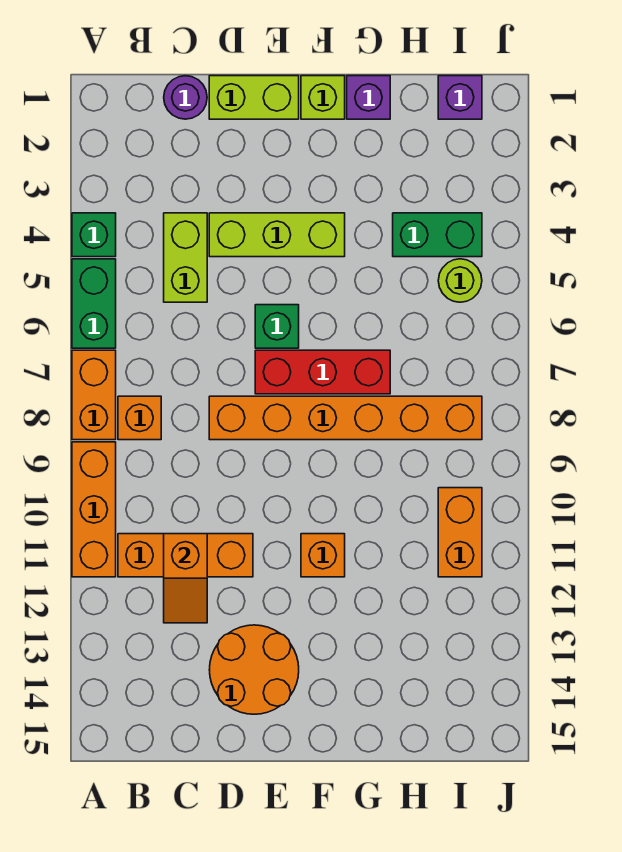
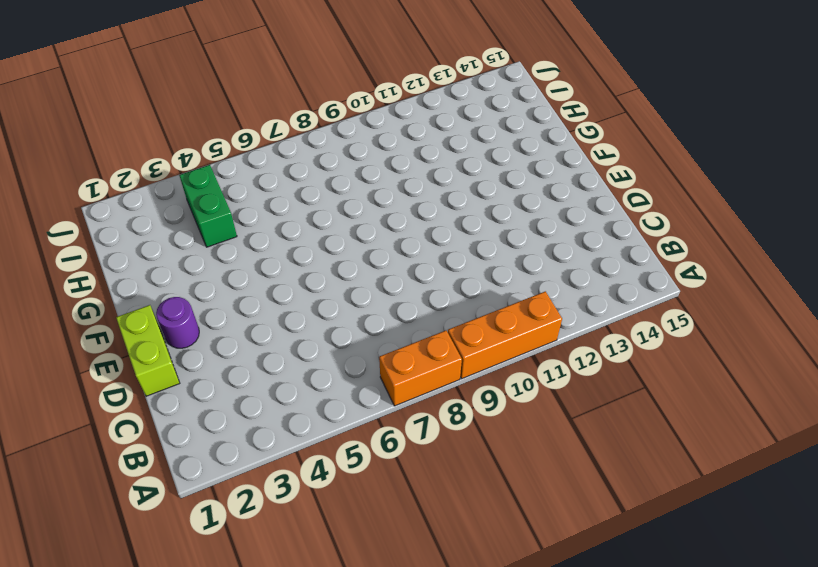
purple 1x1 round brick [156,297,199,348] -> purple 1x1 round brick moved to [164,76,207,119]
none -> green 1x1 brick [72,213,116,257]
none -> green 1x2 brick [72,259,116,348]
none -> orange 1x1 brick [118,396,161,440]

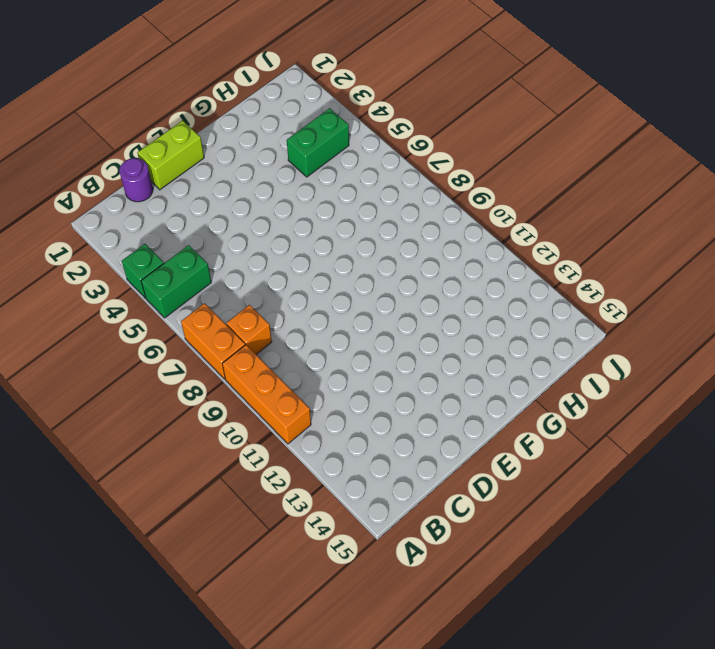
green 1x2 brick [141,245,211,318] -> green 1x2 brick turned to [72,259,116,348]
none -> orange 1x3 brick [118,534,253,577]
none -> lime 1x2 brick [164,213,207,302]
none -> lime 1x3 brick [209,213,345,257]

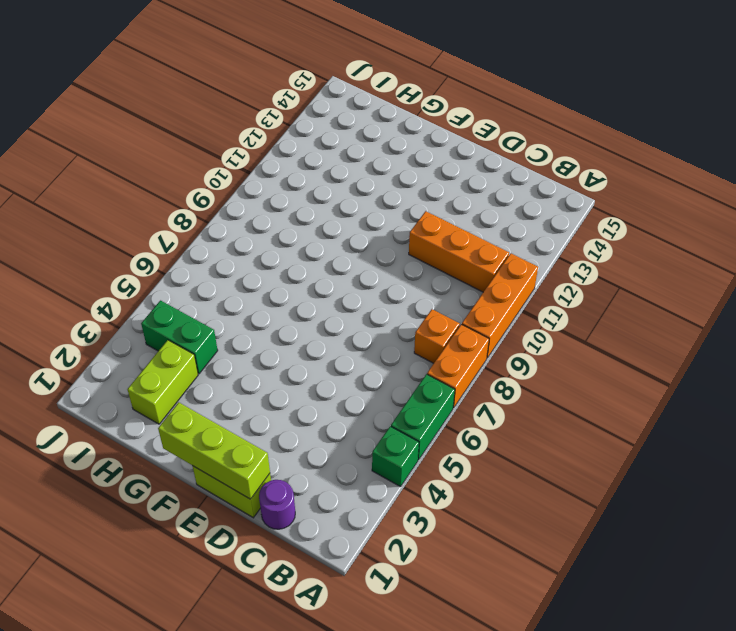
lime 1x3 brick [158,402,270,499] -> lime 1x3 brick moved to [209,213,345,257]
lime 1x2 brick [128,340,198,424] -> lime 1x2 brick moved to [164,213,207,302]
none -> orange 1x6 brick [209,396,482,440]
none -> orange 2x2 round brick [209,625,299,714]
none -> green 1x1 brick [255,305,299,348]

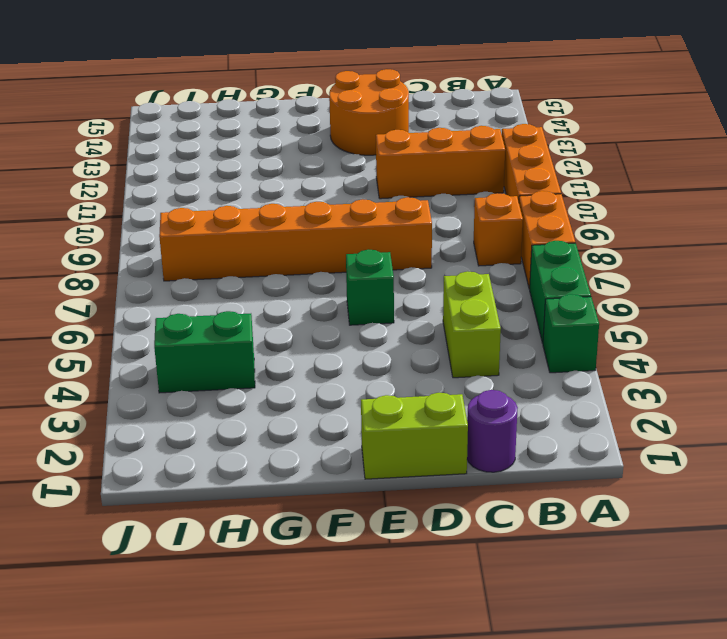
none -> lime 1x3 brick [209,213,345,257]
none -> red 1x3 brick [255,350,390,394]
none -> lime 1x1 brick [301,76,345,119]

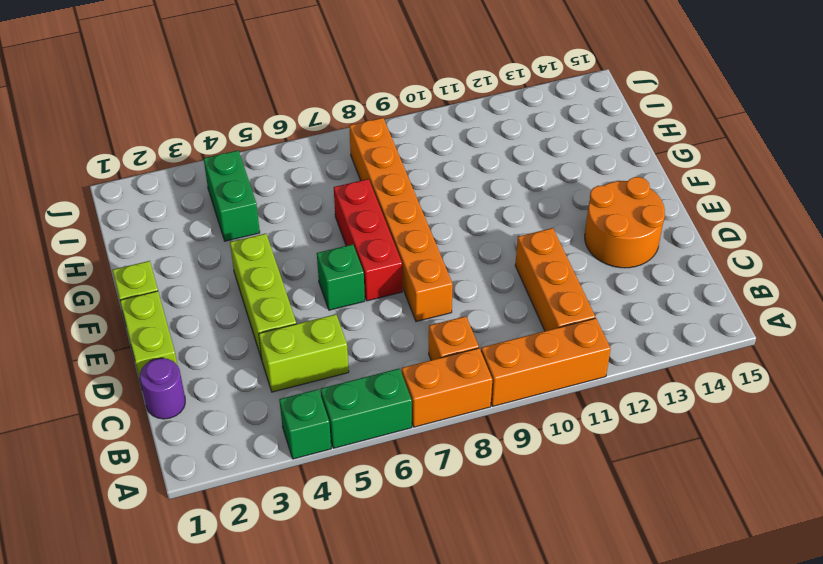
none -> orange 1x1 brick [301,534,345,577]
none -> purple 1x1 brick [347,76,390,119]
none -> purple 1x1 brick [438,76,482,119]

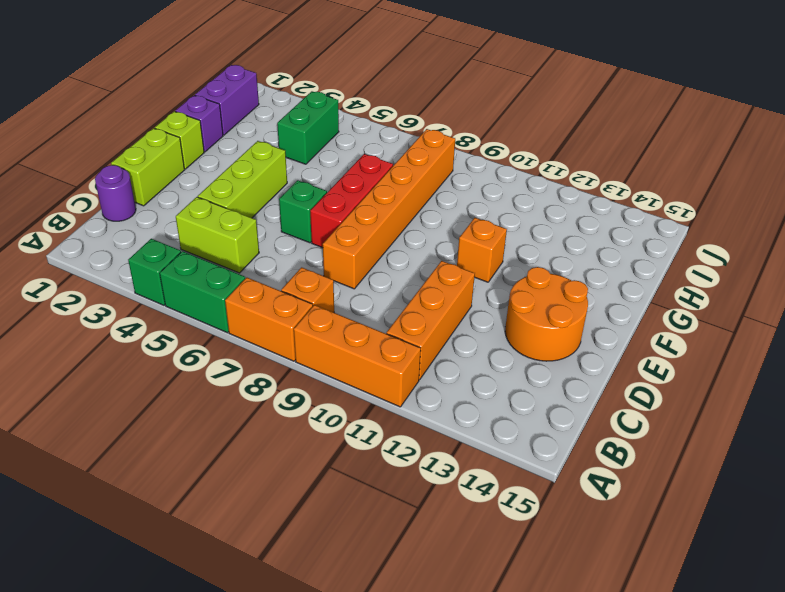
purple 1x2 brick [195,65,259,135] -> purple 1x1 brick [438,76,482,119]
none -> lime 1x1 round brick [438,259,482,302]
none -> orange 1x2 brick [438,488,482,577]
none -> orange 1x2 slope [164,534,207,623]

